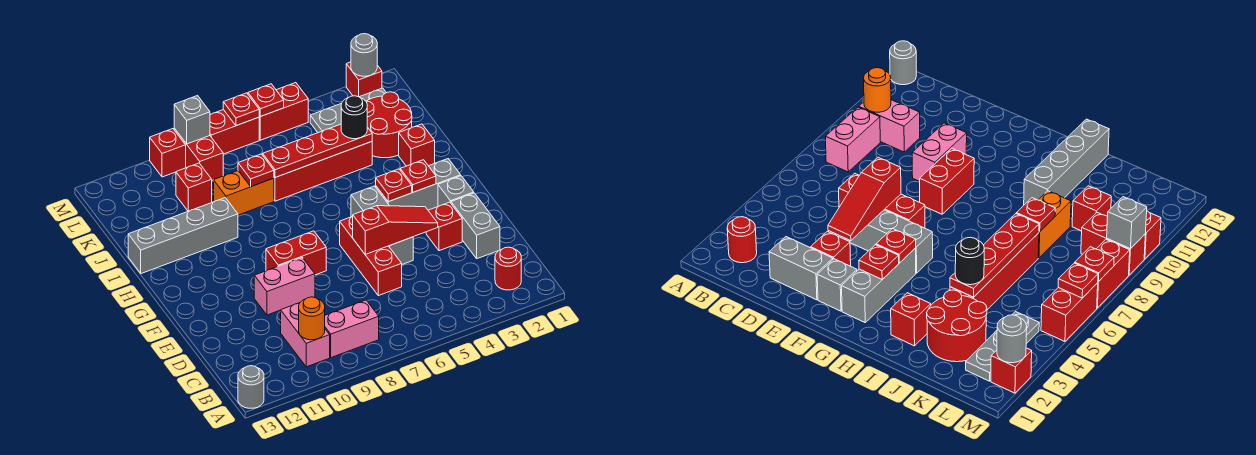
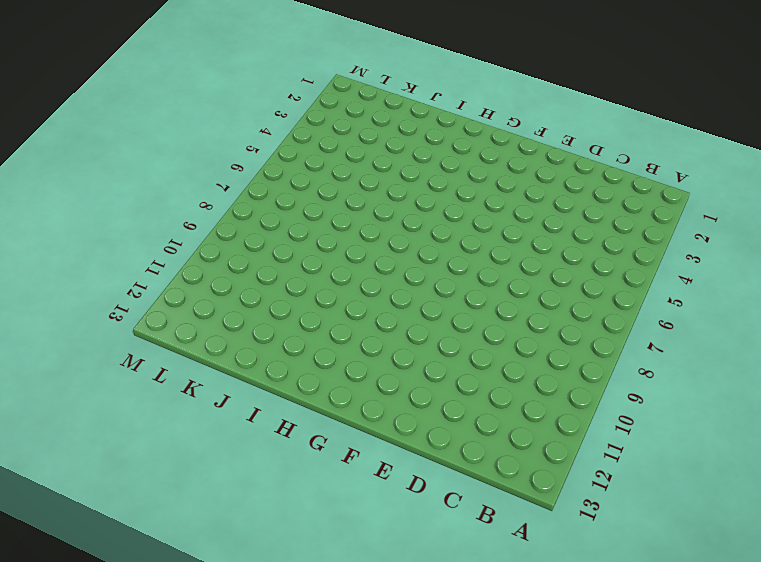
none -> grey 1x1 round brick [238,366,264,408]
none -> red 1x1 round brick [495,247,521,290]
none -> pink 1x2 brick [325,300,379,358]
none -> pink 1x2 brick [281,303,330,367]

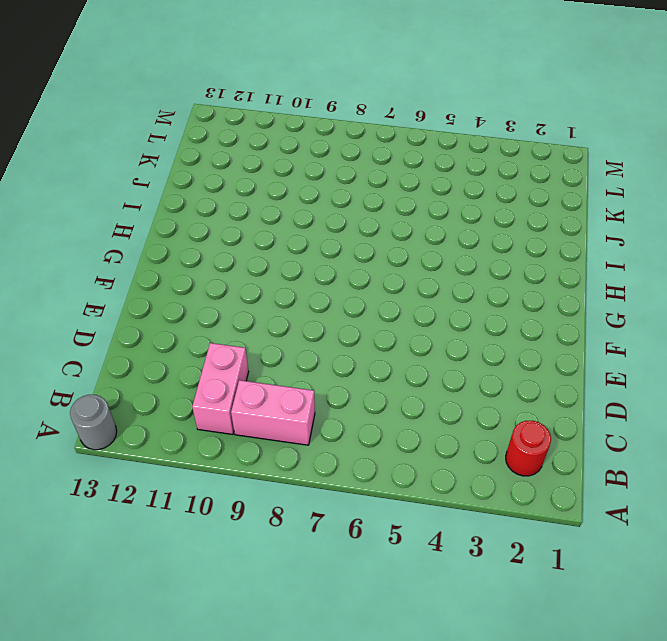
none -> grey 1x2 brick [451,193,500,259]
none -> red 1x3 brick [340,216,402,296]
none -> red 1x1 brick [426,202,462,251]
none -> grey 1x3 brick [351,186,413,264]

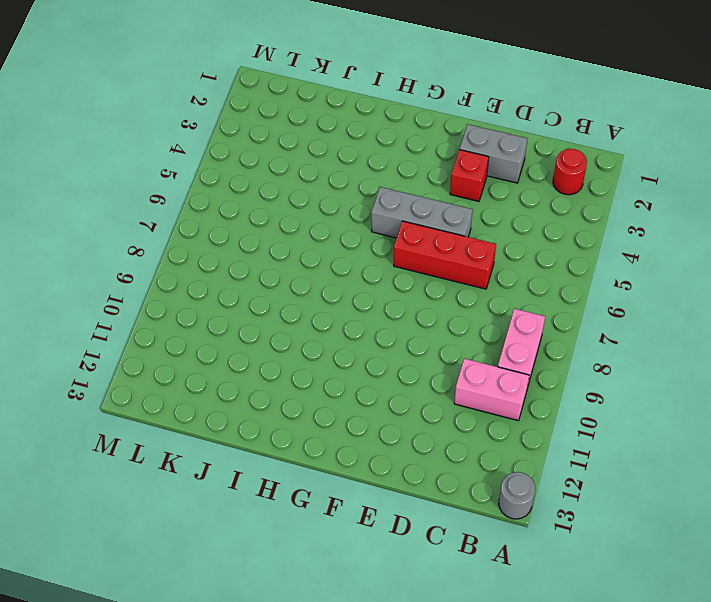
none -> pink 1x2 brick [254,258,315,315]
none -> grey 1x1 brick [438,176,474,206]
none -> red 1x2 brick [266,231,326,275]
none -> grey 1x3 brick [376,159,461,210]

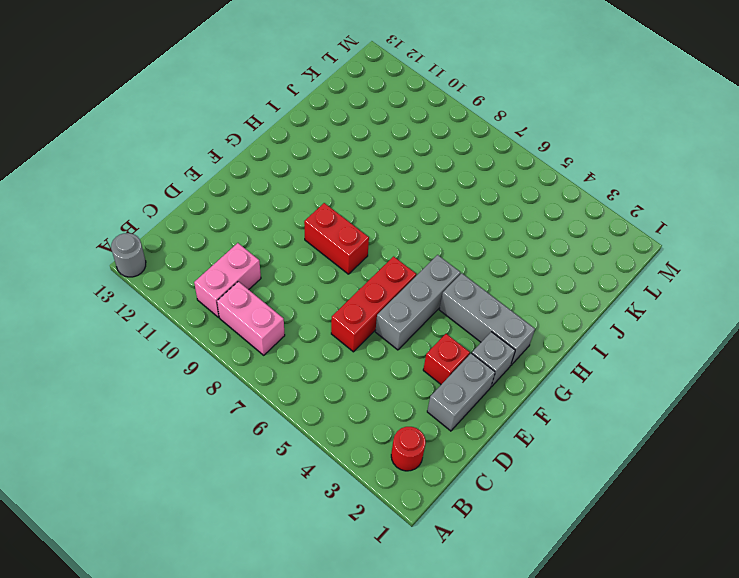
none -> pink 1x2 brick [254,258,315,315]
none -> red 1x1 brick [399,124,435,166]
none -> grey 1x4 brick [128,198,238,274]
none -> red 2x2 round brick [366,92,412,158]

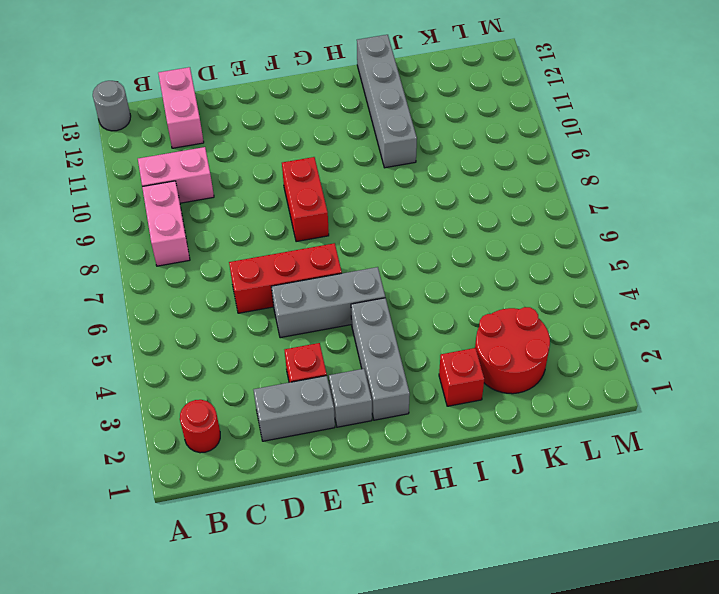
pink 1x2 brick [158,67,204,148] -> pink 1x2 brick moved to [254,258,315,315]
none -> red 1x4 brick [274,142,372,201]
none -> orange 1x2 brick [214,171,274,215]
none -> red 1x1 brick [176,163,212,211]
none -> grey 1x3 plate [310,88,386,133]

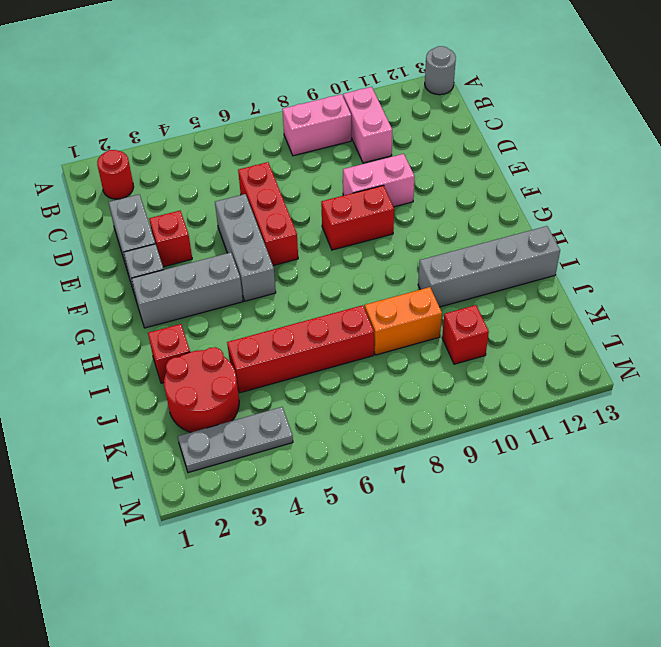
none -> red 1x2 brick [174,128,223,180]
none -> red 1x1 brick [346,62,382,97]
none -> red 1x2 brick [259,83,308,140]
none -> red 1x2 brick [210,110,259,154]

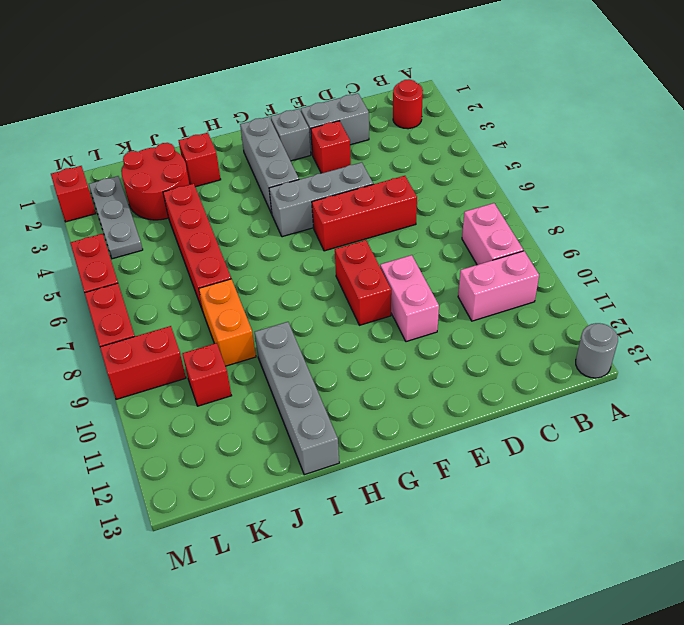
none -> red 1x1 brick [150,129,186,177]
none -> orange 1x1 round brick [299,297,325,340]
none -> red 1x3 slope [353,206,438,254]
none -> red 1x1 plate [400,160,436,192]

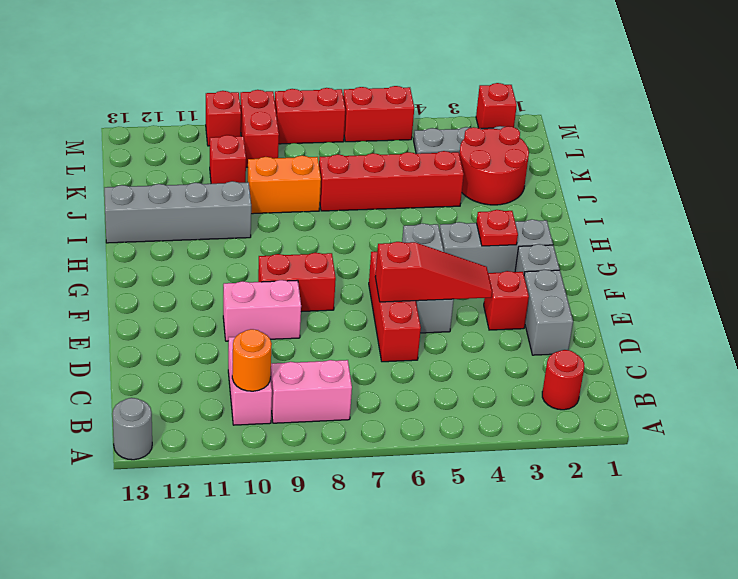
none -> red 1x1 brick [399,124,435,166]
none -> red 1x1 plate [376,169,412,202]
none -> red 1x4 plate [263,124,372,178]
none -> red 1x1 plate [238,154,274,187]

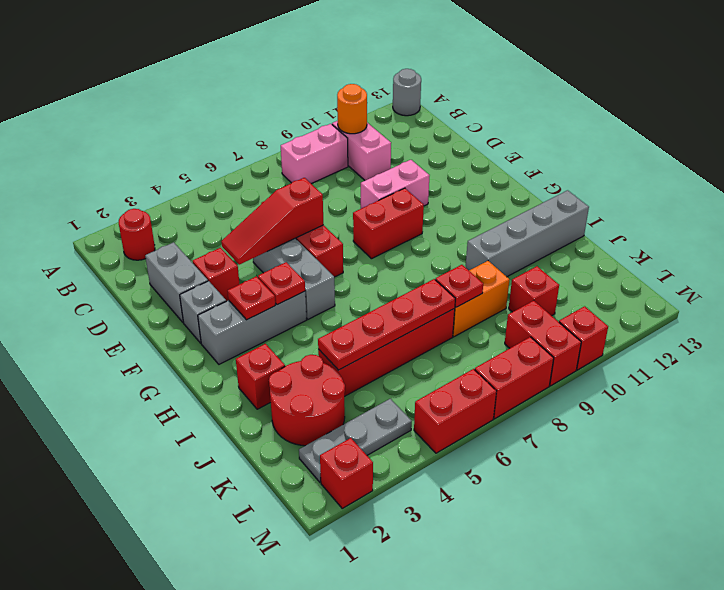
none -> grey 1x1 round brick [351,34,377,76]
none -> red 1x1 plate [248,84,284,117]
none -> red 1x1 plate [223,93,259,126]
none -> grey 1x1 brick [174,96,210,144]

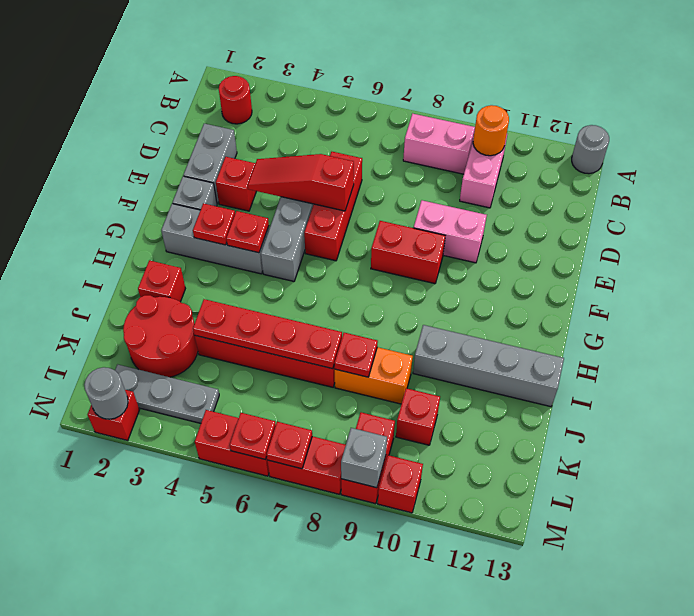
none -> black 1x1 round brick [341,96,367,139]

